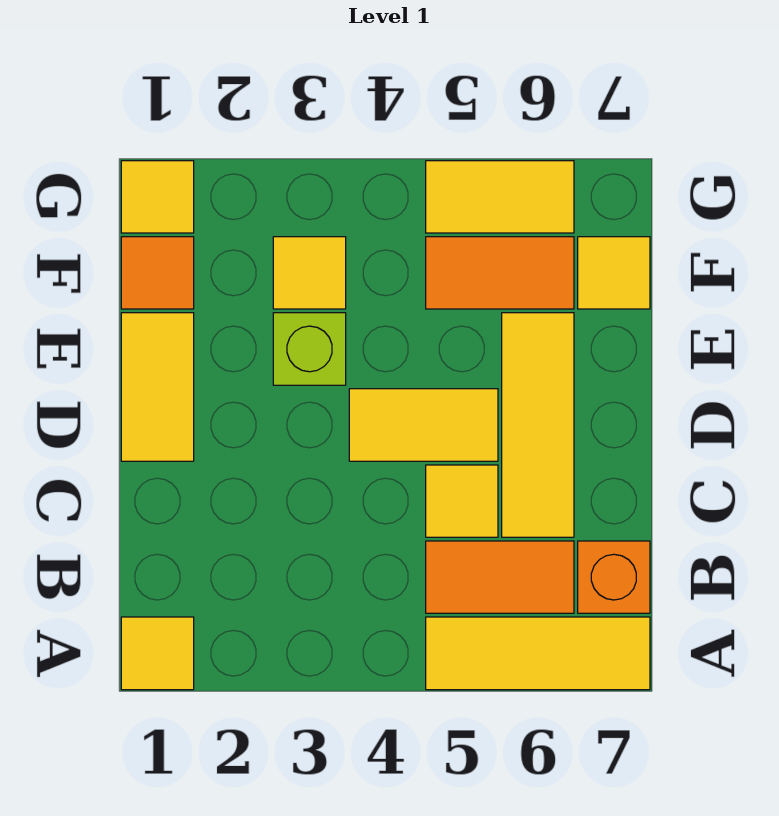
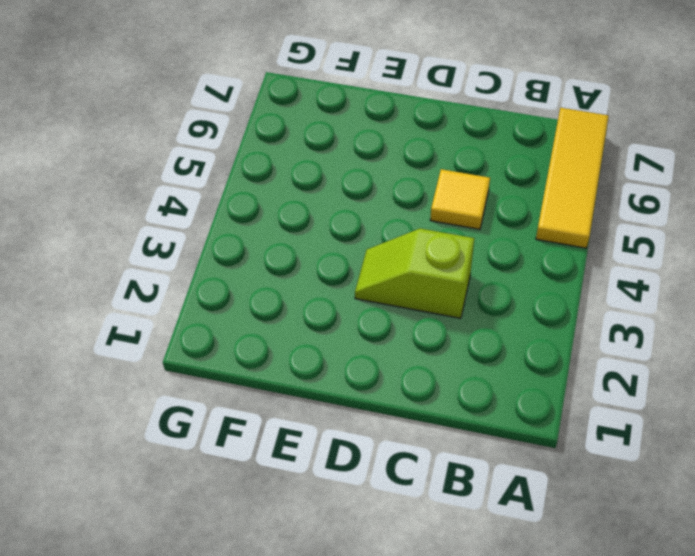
lime 1x2 slope [355,228,474,318] -> none
none -> yellow 1x1 tile [121,617,194,690]
none -> orange 1x2 tile [426,541,574,613]
none -> orange 1x1 brick [578,541,650,613]

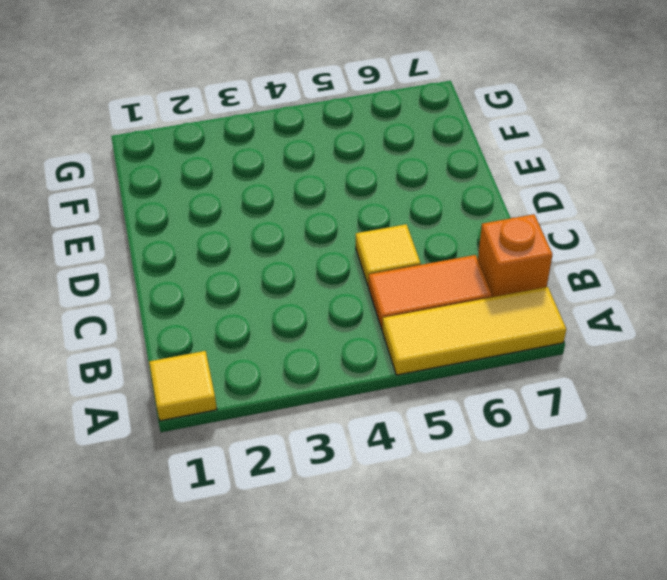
none -> yellow 1x3 tile [502,313,574,537]
none -> yellow 1x2 tile [121,313,194,461]
none -> yellow 1x2 tile [349,389,498,461]

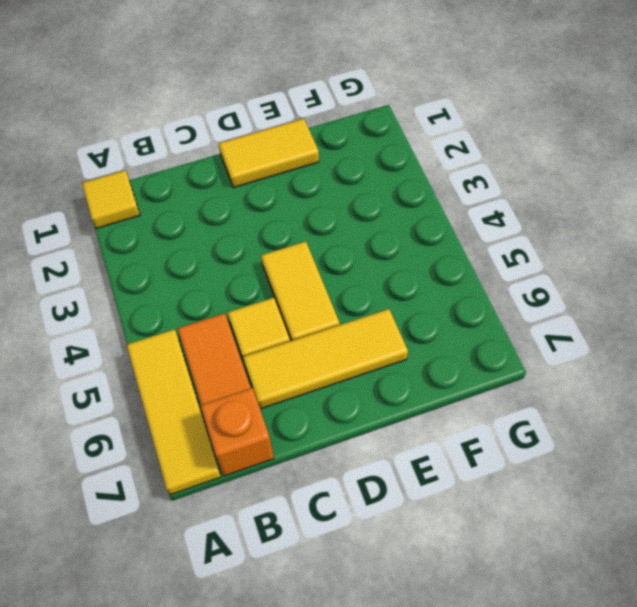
none -> lime 1x1 brick [273,313,346,385]
none -> orange 1x1 tile [121,237,194,309]
none -> yellow 1x1 tile [273,237,346,309]

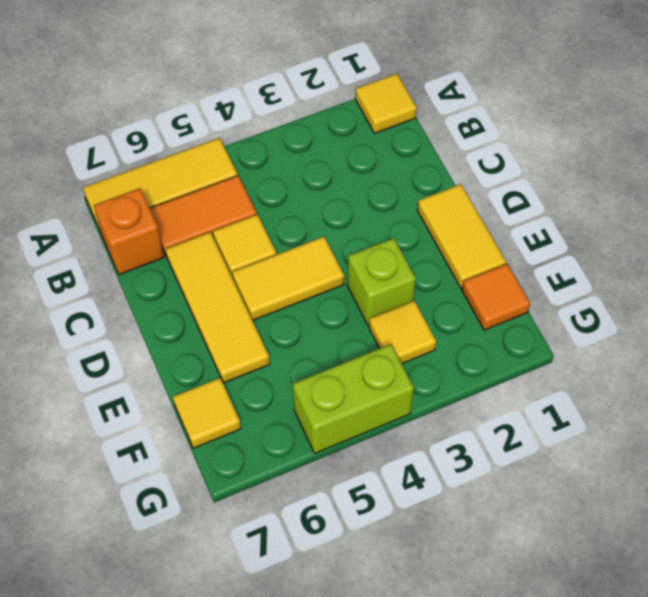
lime 1x2 brick [293,344,414,453] -> yellow 1x2 tile [426,161,574,233]
none -> orange 1x2 tile [426,237,574,309]
none -> yellow 1x1 tile [121,161,194,233]

